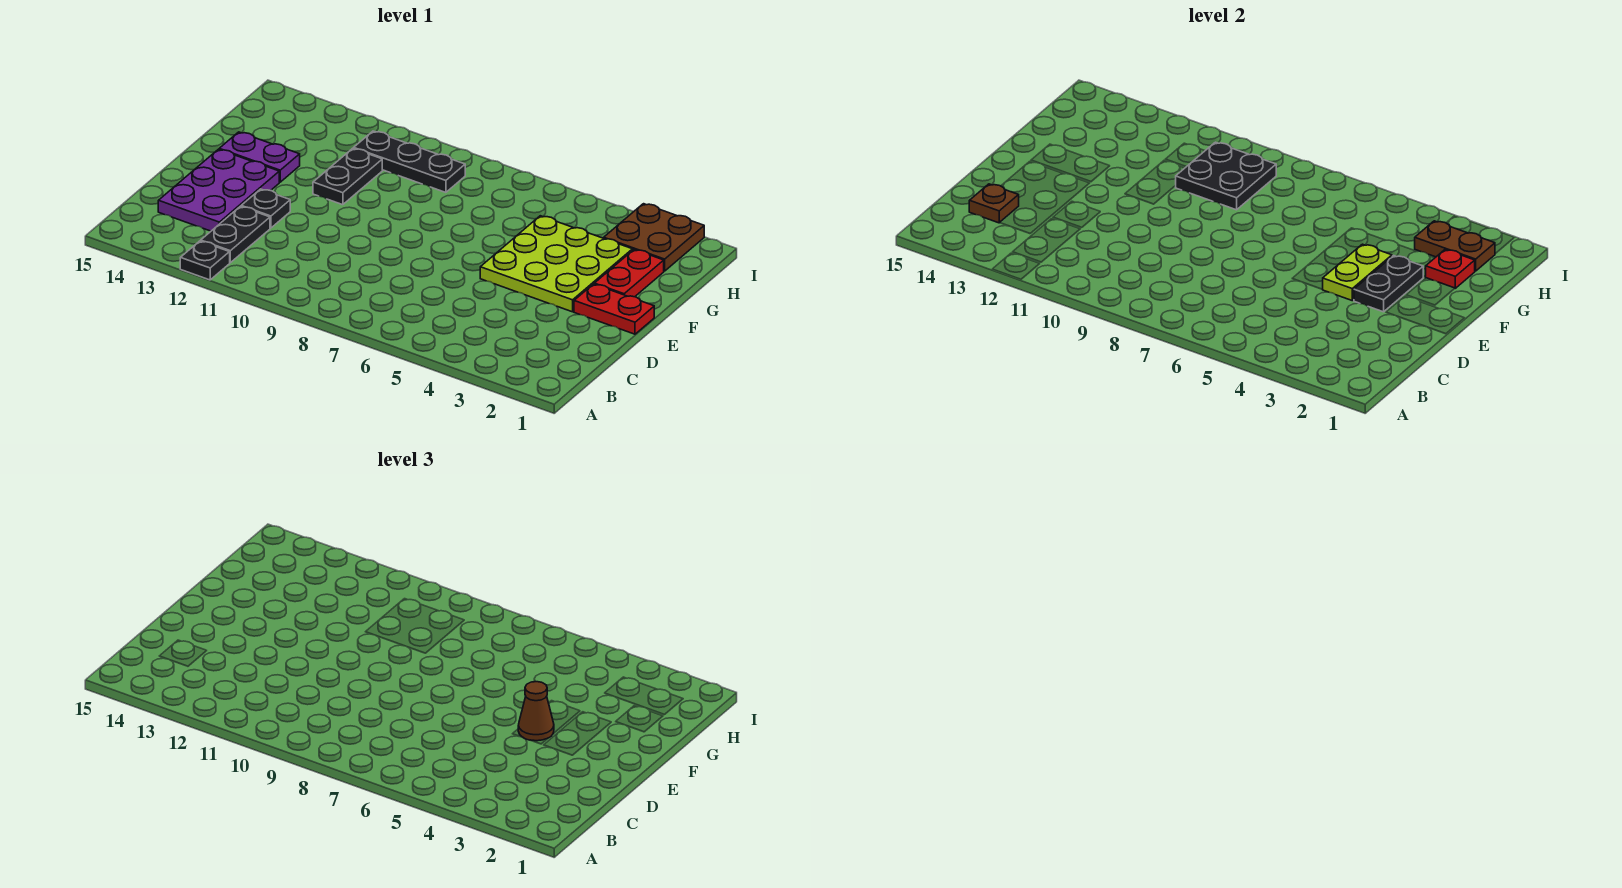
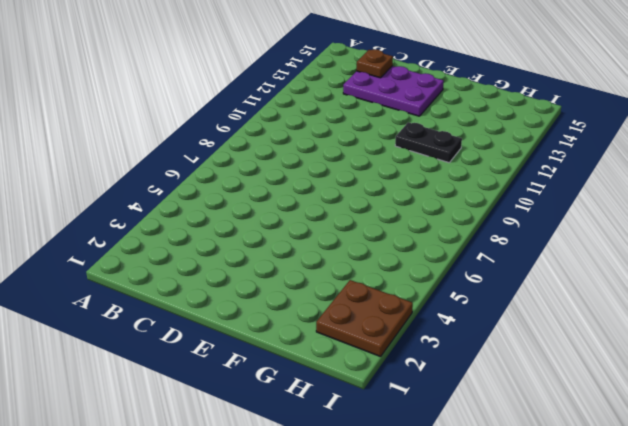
none -> black 1x1 plate [180,241,230,280]
none -> black 1x2 plate [201,206,270,263]
none -> black 1x1 plate [241,189,290,228]

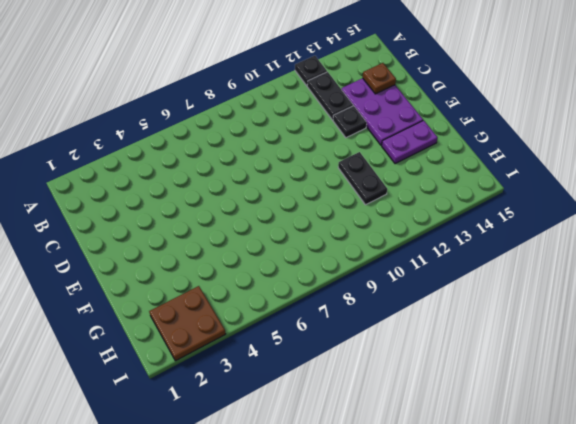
none -> red 1x2 plate [574,284,654,334]
none -> lime 3x3 plate [480,216,632,312]
none -> red 1x2 plate [594,250,664,297]

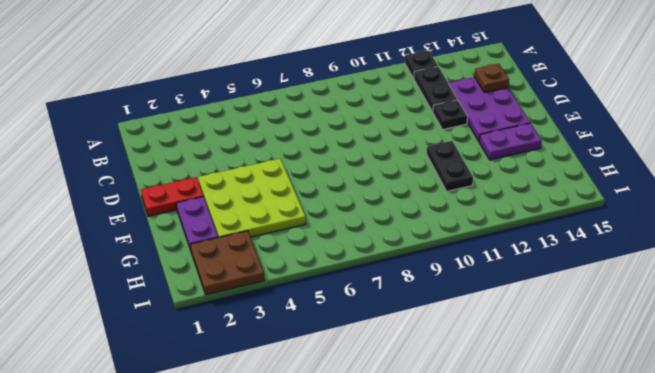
purple 1x2 plate [176,197,218,250] -> red 1x2 plate [594,250,664,297]
none -> black 1x3 plate [354,131,465,192]
none -> black 1x2 plate [1354,256,1423,312]
none -> lime 1x2 plate [1322,244,1392,300]

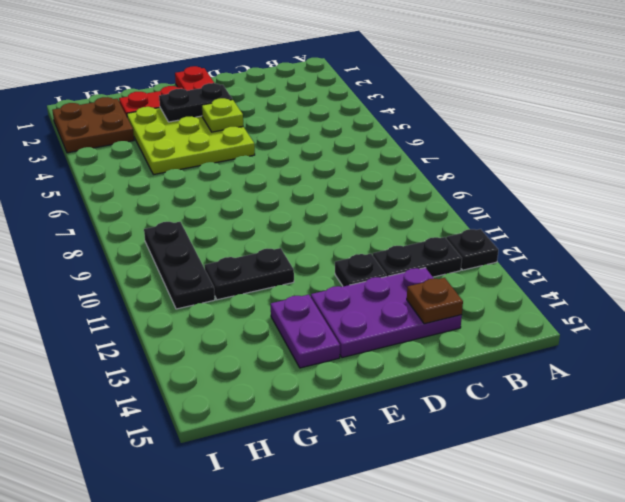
lime 1x1 plate [202,98,243,132] -> lime 1x2 plate [1322,244,1392,300]
none -> red 1x1 plate [1425,250,1475,288]
none -> black 2x2 plate [1175,142,1276,210]
none -> brown 1x2 plate [1415,221,1495,271]

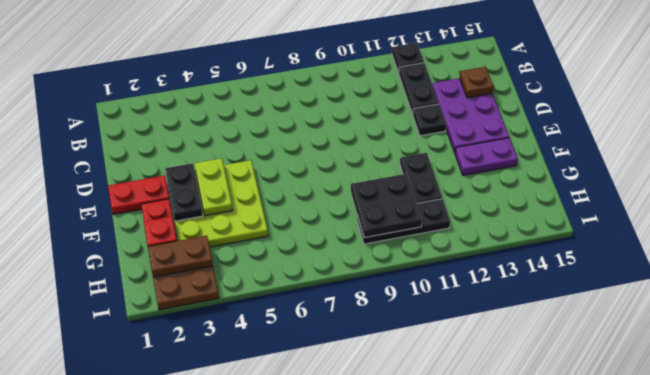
none -> brown 1x1 cone [518,682,554,741]

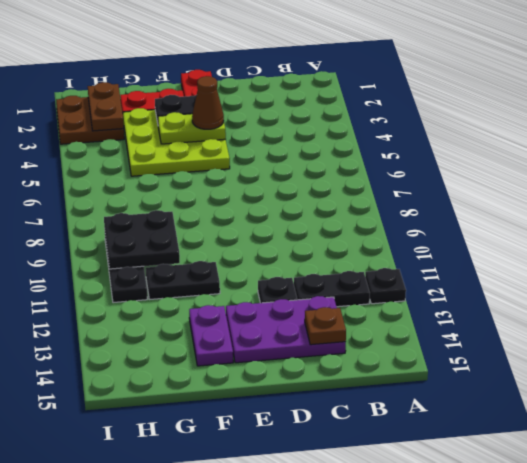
none -> red 1x1 plate [1425,250,1475,288]

